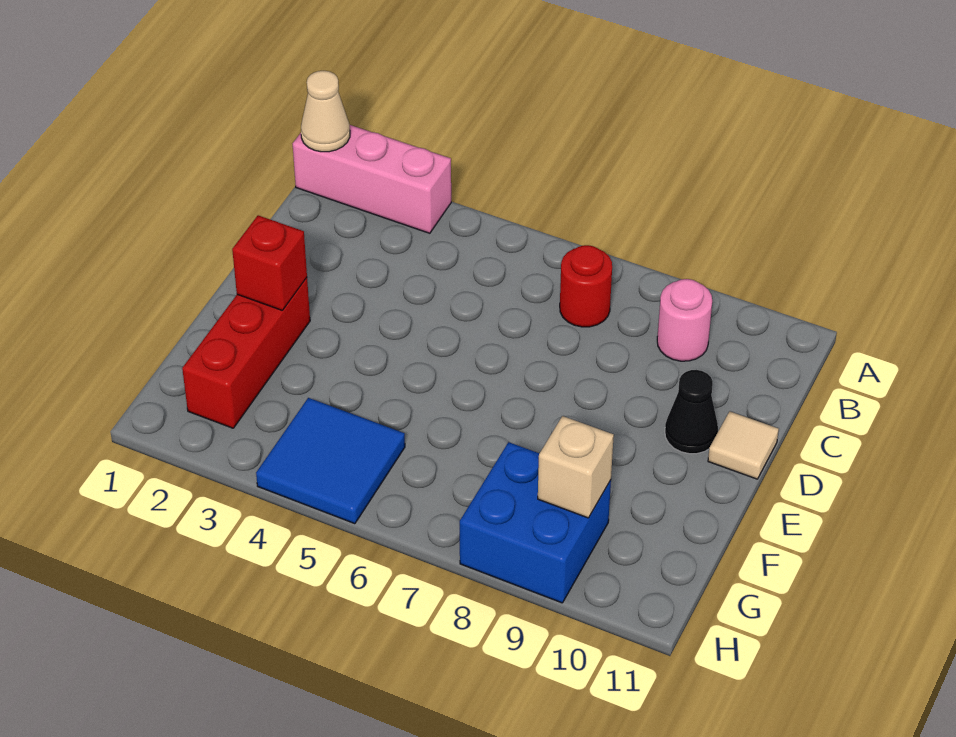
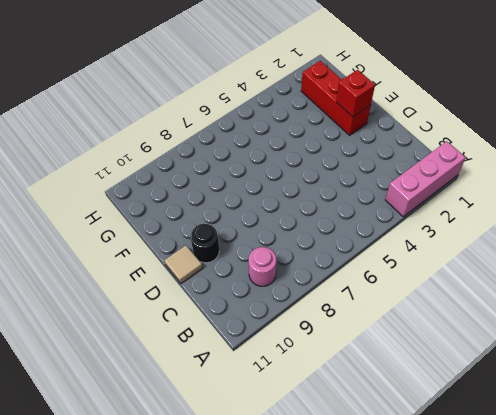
black 1x1 round brick [190,224,219,263] -> black 1x1 cone [665,370,718,454]
none -> red 1x1 round brick [560,245,612,327]
none -> blue 2x2 tile [256,398,405,524]

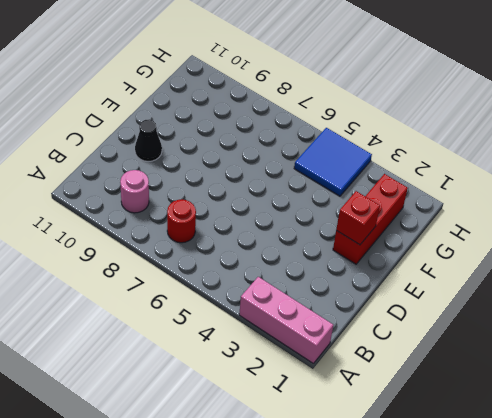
none -> tan 1x1 tile [708,411,779,479]
none -> blue 2x2 brick [460,442,611,603]

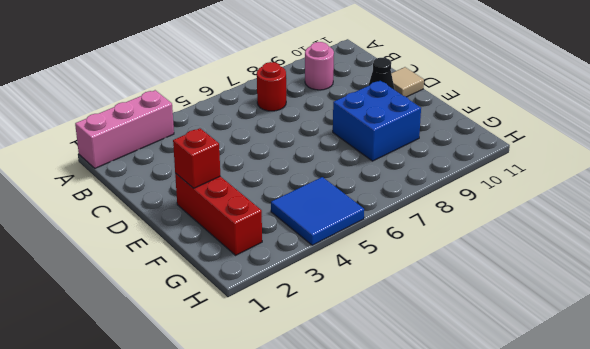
blue 2x2 brick [333,81,421,161] -> blue 2x2 brick moved to [460,442,611,603]
none -> tan 1x1 cone [301,71,350,152]
none -> tan 1x1 brick [538,416,614,518]

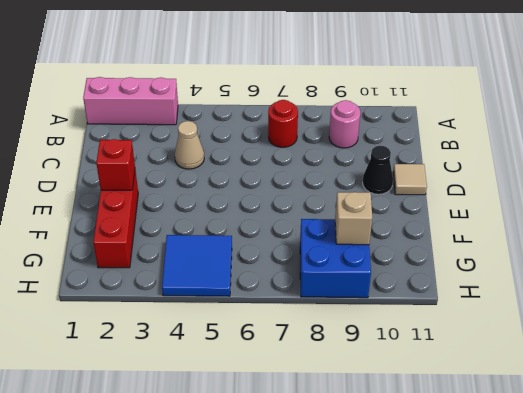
tan 1x1 cone [175,121,204,169] -> tan 1x1 cone moved to [301,71,350,152]

